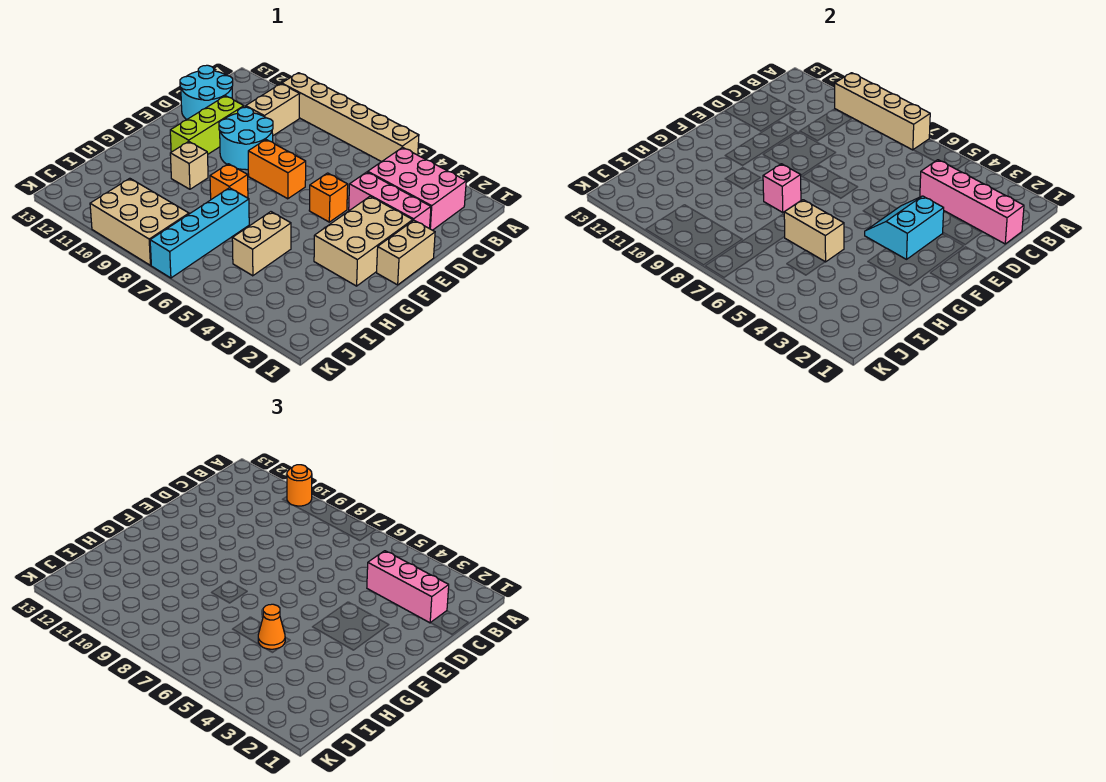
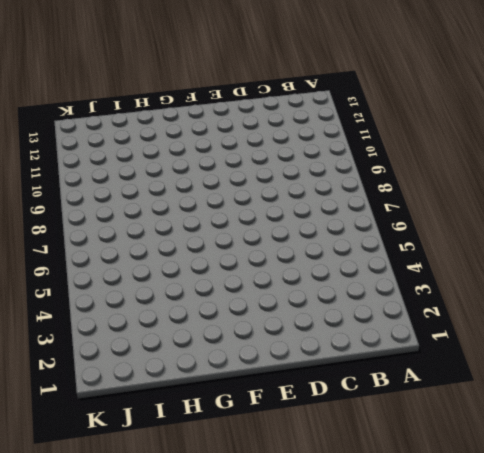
none -> tan 1x6 brick [282,73,419,162]
none -> pink 2x3 brick [368,147,466,230]
none -> tan 1x2 brick [246,84,300,136]

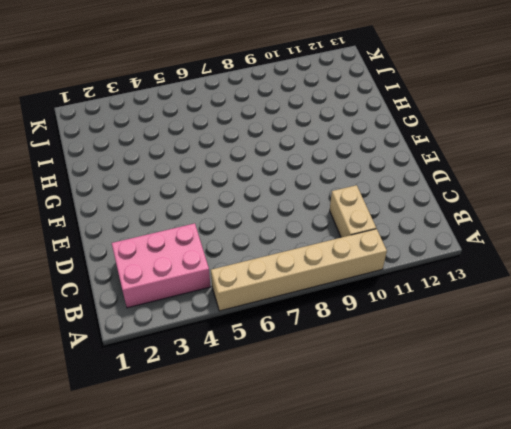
none -> cyan 2x2 round brick [180,65,233,120]
none -> pink 1x3 brick [349,172,431,229]
none -> cyan 2x2 round brick [219,107,273,170]

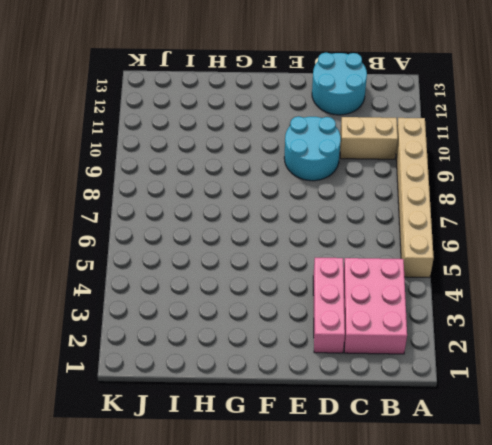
none -> lime 1x3 brick [170,96,244,154]
none -> tan 1x2 brick [377,220,435,285]
none -> tan 2x3 brick [314,196,413,286]

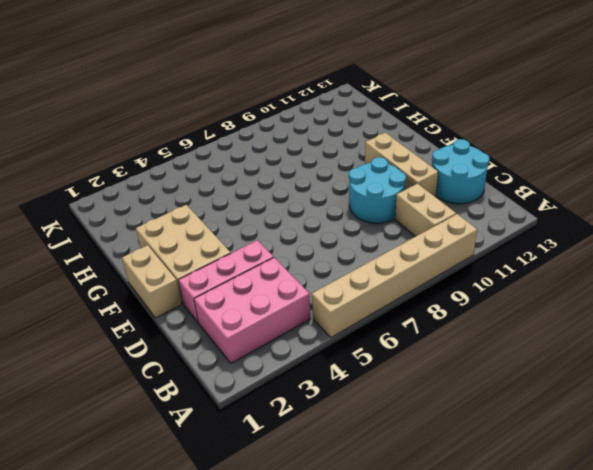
tan 1x3 brick [365,133,438,197] -> lime 1x3 brick [170,96,244,154]
none -> orange 1x1 brick [309,173,348,222]
none -> orange 1x2 brick [248,140,306,199]
none -> orange 1x1 brick [210,164,248,199]

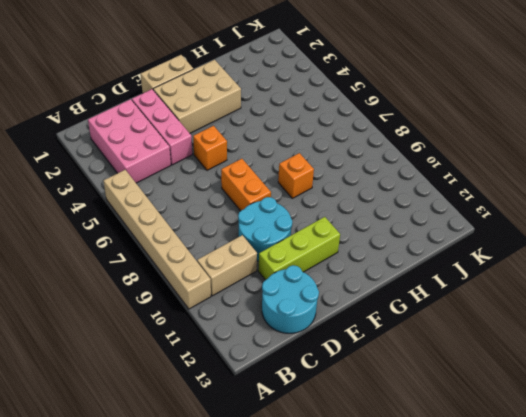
none -> tan 1x1 brick [170,142,208,189]
none -> tan 1x2 brick [232,212,291,276]
none -> cyan 1x4 brick [150,188,249,278]

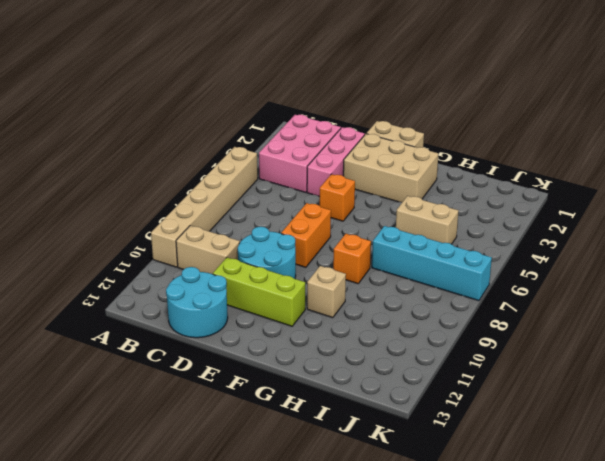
none -> tan 2x3 brick [90,178,189,265]
none -> tan 1x4 brick [835,73,930,150]
none -> pink 1x4 brick [920,160,1024,244]

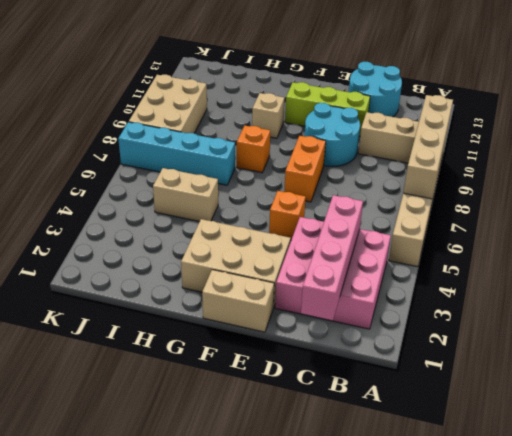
none -> cyan 2x2 slope [865,196,944,259]
none -> pink 1x1 brick [763,164,801,212]
none -> tan 1x2 brick [784,200,844,262]

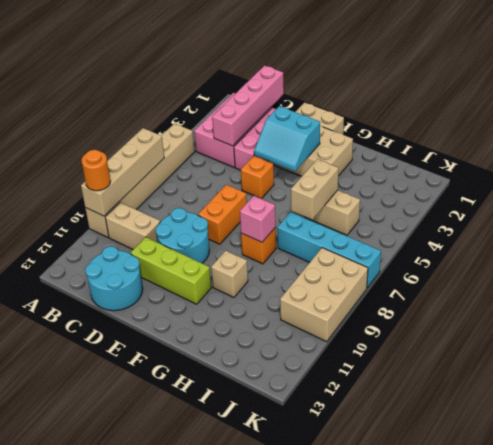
none -> pink 1x3 brick [367,551,449,623]
none -> orange 1x1 cone [258,604,285,649]

